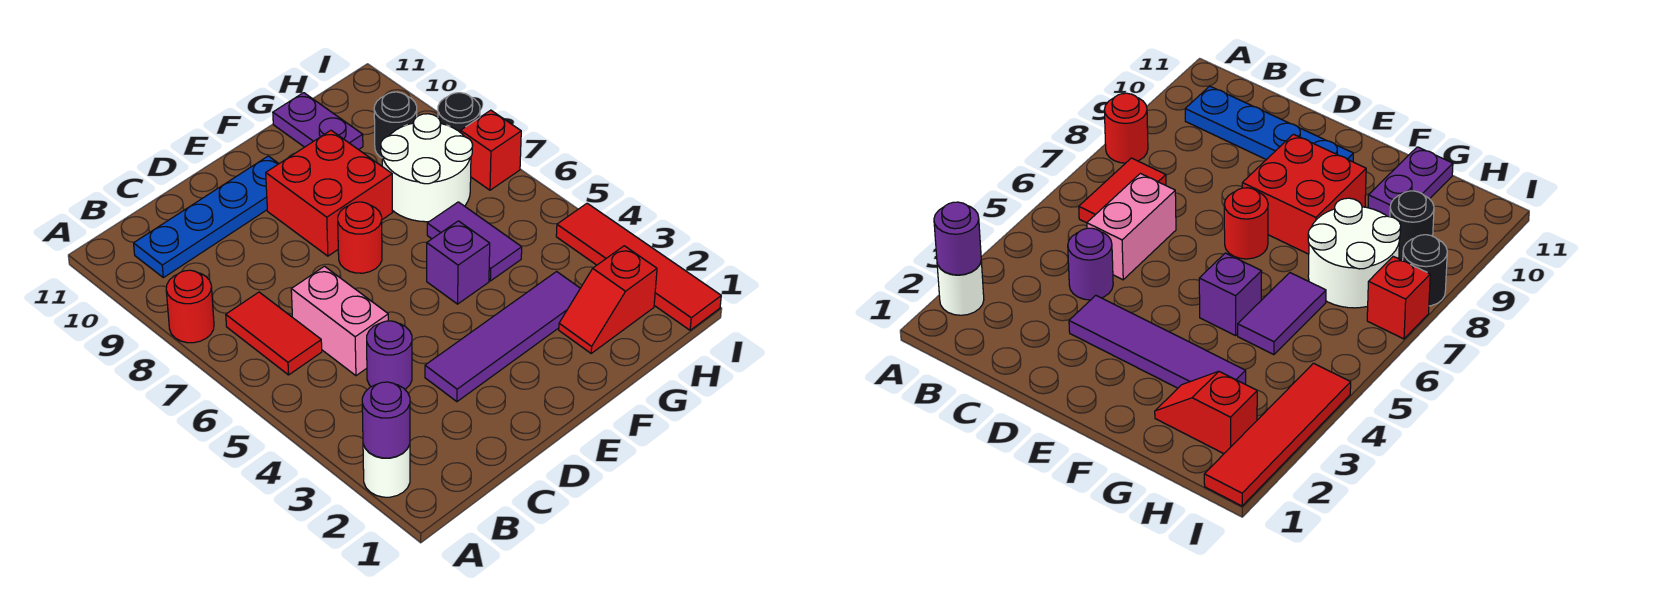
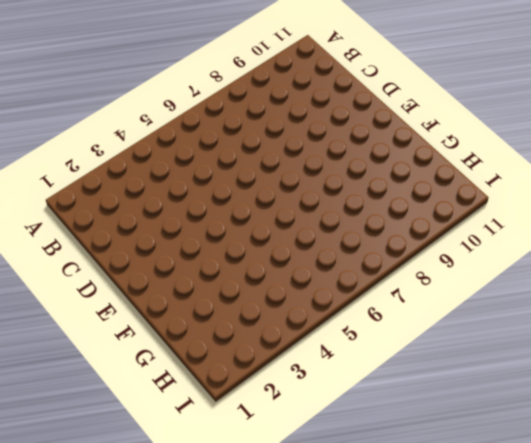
none -> white 1x1 round brick [363,444,410,497]
none -> red 1x1 round brick [166,270,214,343]
none -> red 1x2 tile [226,292,322,375]

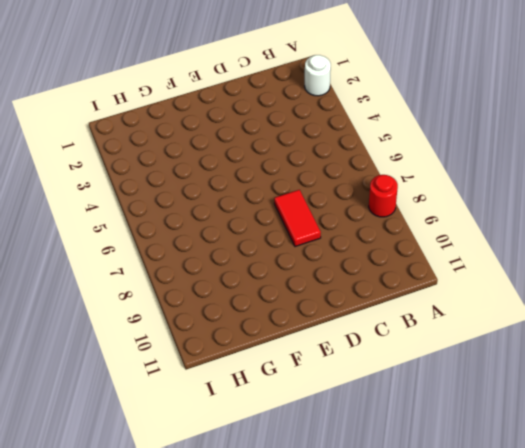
red 1x2 tile [274,190,321,247] -> red 1x2 tile moved to [226,292,322,375]
none -> blue 1x4 plate [134,156,279,278]
none -> purple 1x1 round brick [367,321,412,389]
none -> pink 1x2 brick [291,266,388,376]

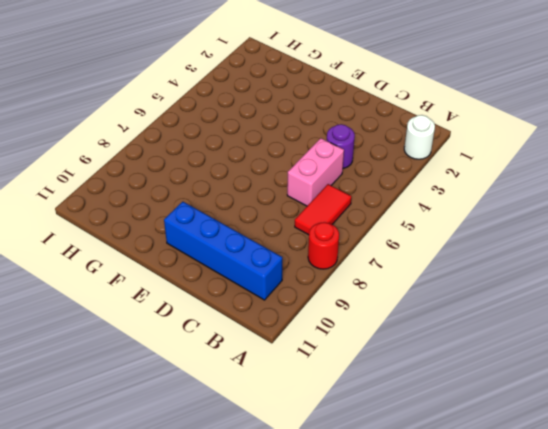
blue 1x4 brick [164,202,282,300] -> blue 1x4 plate [134,156,279,278]
none -> purple 1x4 tile [425,272,580,402]
none -> red 1x1 round brick [338,202,382,273]
none -> red 2x2 brick [266,130,392,256]

